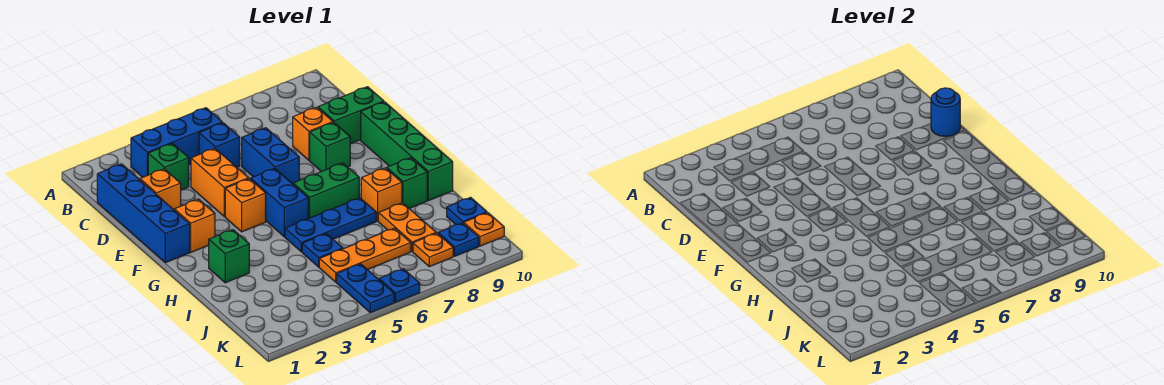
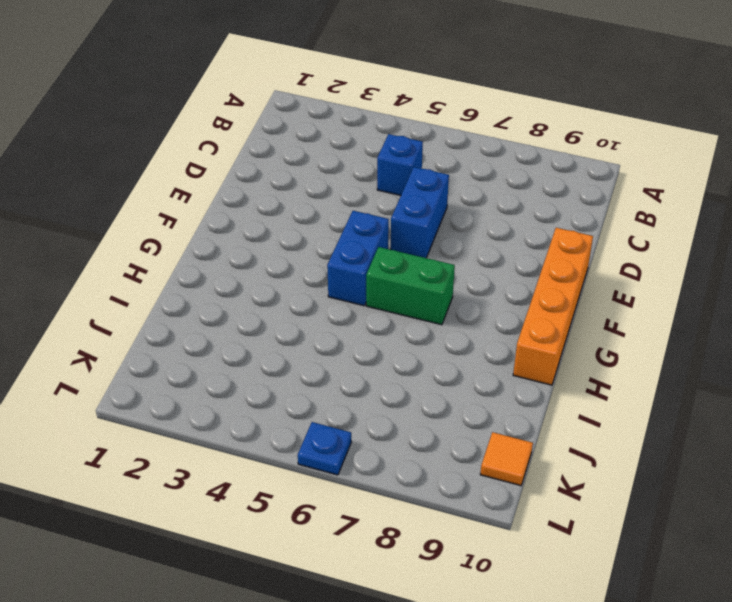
orange 1x4 brick [513,228,593,385] -> green 1x4 brick [361,102,453,201]
orange 1x1 tile [480,432,533,486] -> orange 1x1 plate [464,213,504,246]
none -> blue 1x3 brick [131,108,222,177]
none -> blue 1x4 brick [97,164,190,263]
none -> green 1x1 brick [148,143,189,190]

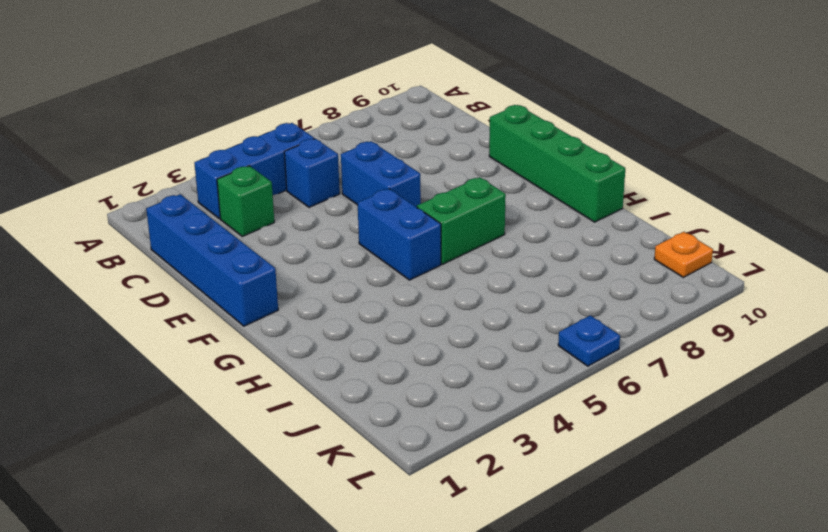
none -> orange 1x1 brick [140,169,181,210]
none -> orange 1x2 brick [191,148,249,217]
none -> orange 1x1 brick [293,107,333,160]

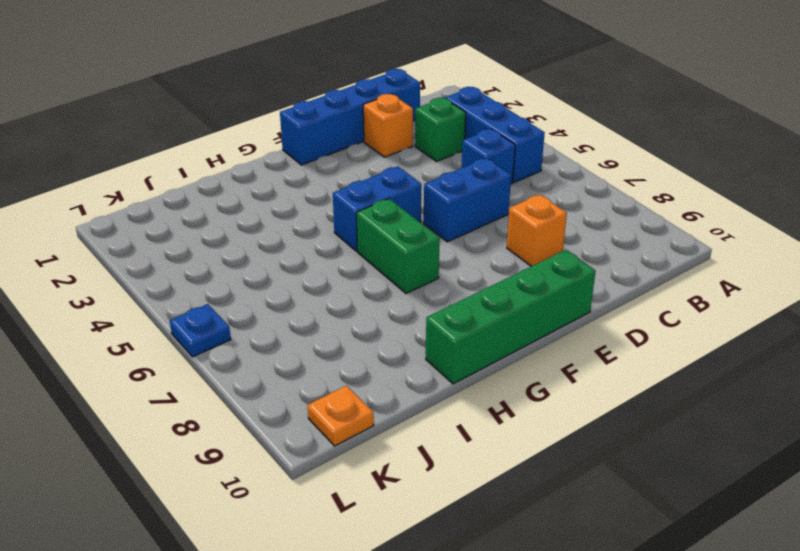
none -> orange 1x2 brick [191,148,249,217]
none -> green 1x2 brick [318,87,384,144]
none -> green 1x1 brick [310,122,350,172]

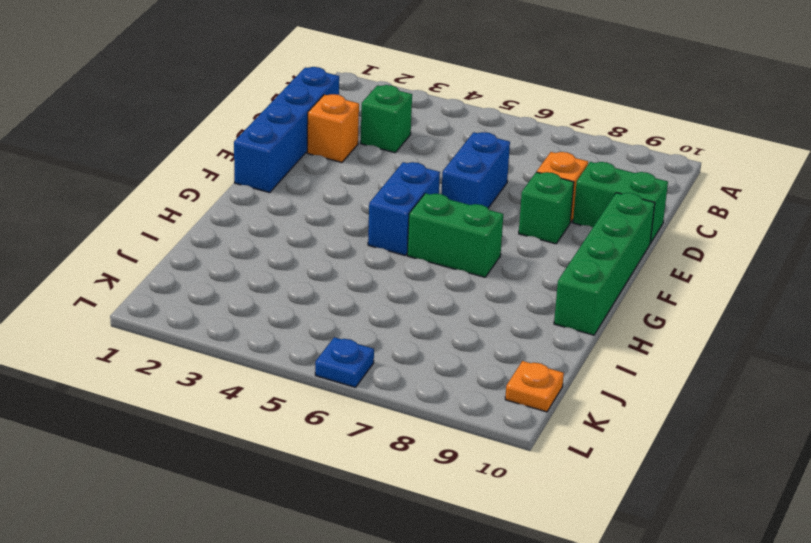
none -> blue 1x3 brick [131,108,222,177]
none -> blue 1x1 brick [199,123,240,167]
none -> orange 1x2 brick [191,148,249,217]

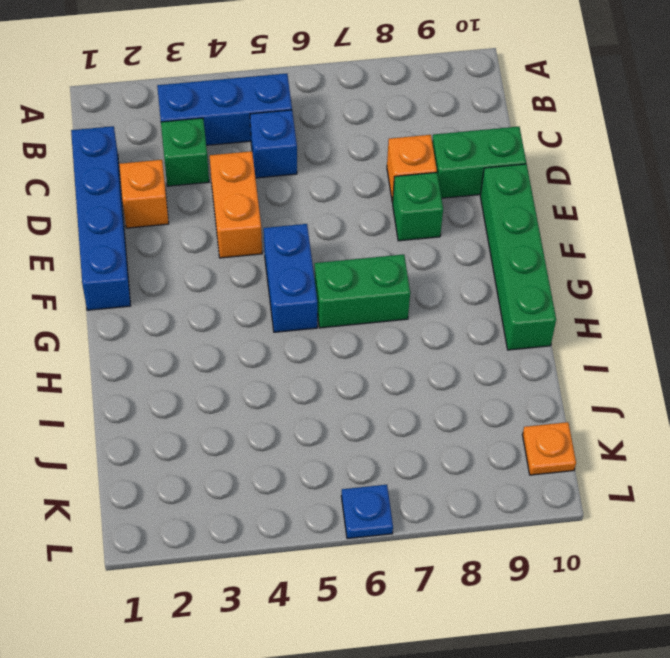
none -> blue 1x2 brick [242,128,299,184]
none -> orange 1x1 brick [174,199,215,252]
none -> orange 1x1 brick [225,179,266,232]

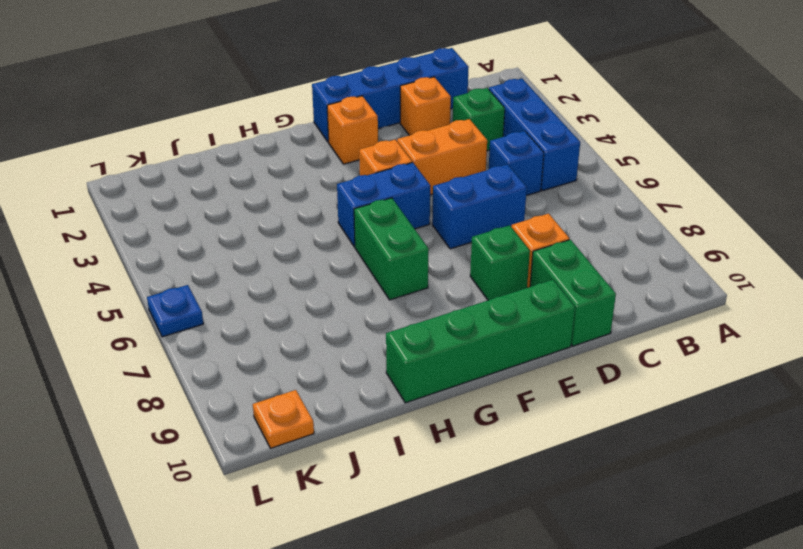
none -> green 1x1 brick [208,230,249,283]
none -> blue 1x3 plate [285,198,376,252]
none -> orange 1x1 brick [361,168,402,221]

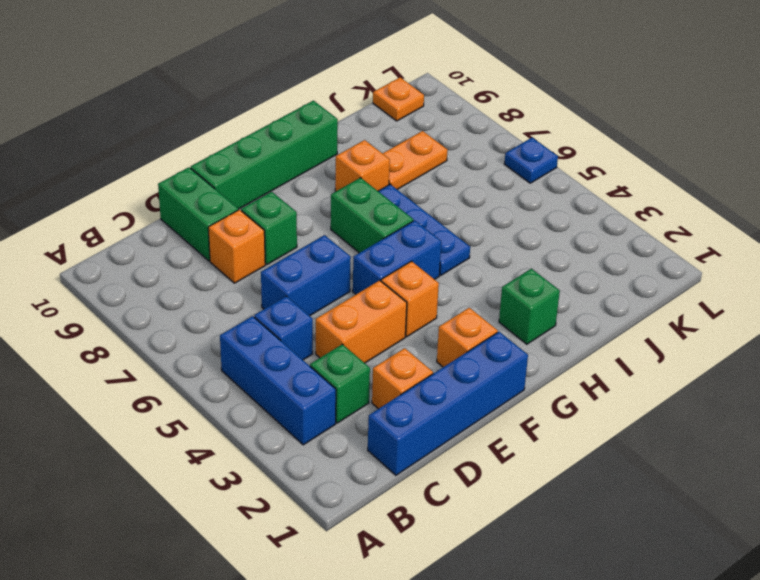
none -> green 1x1 brick [387,158,427,208]
none -> blue 1x1 plate [302,234,343,267]
none -> orange 1x3 plate [319,228,411,282]

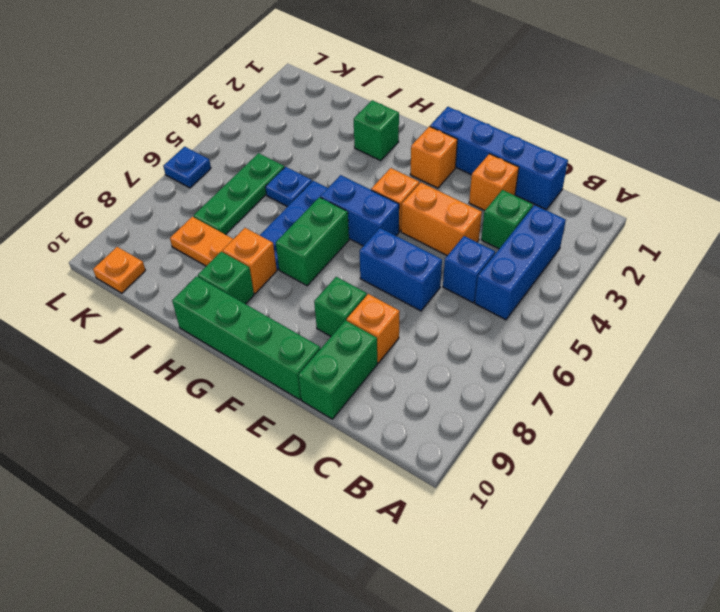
green 1x3 plate [194,153,284,235] -> orange 1x3 plate [319,228,411,282]
none -> blue 1x1 plate [447,197,487,225]
none -> blue 1x2 plate [337,264,394,313]
none -> orange 1x1 plate [413,233,453,267]

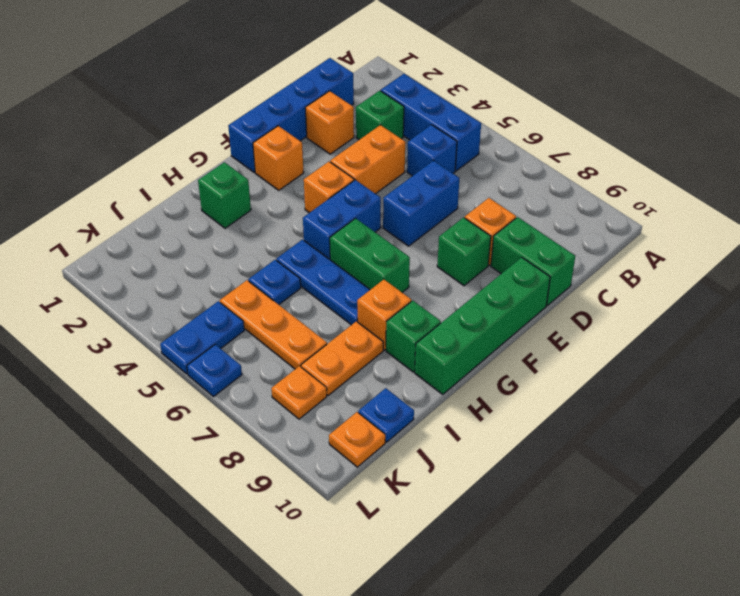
none -> blue 1x1 plate [438,223,479,256]
none -> blue 1x1 round brick [931,88,960,136]

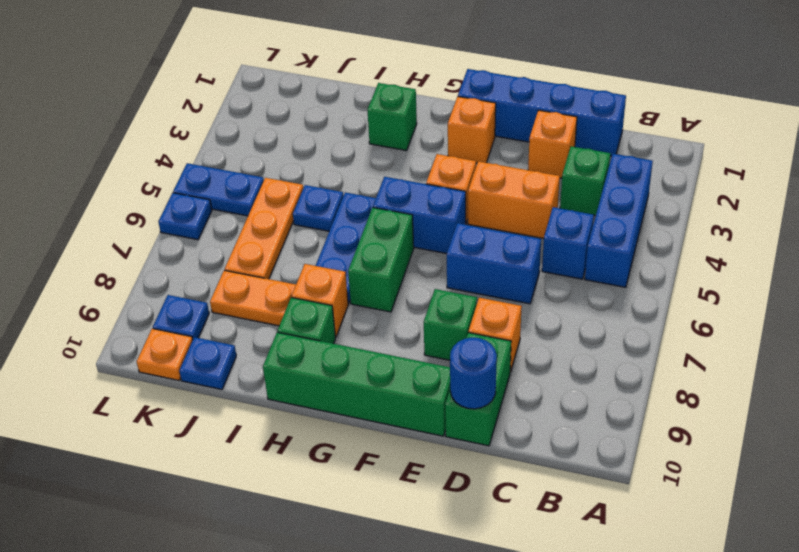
none -> orange 1x1 plate [413,233,453,267]

